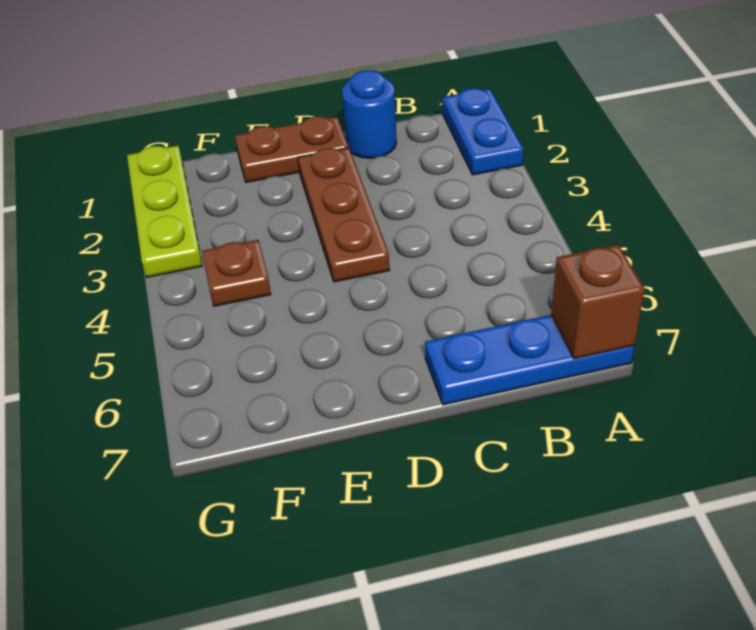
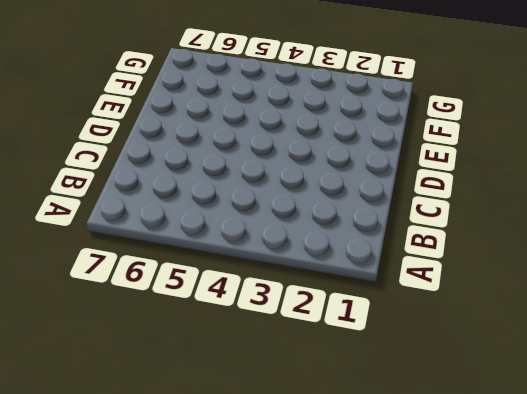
none -> blue 1x2 plate [442,88,524,175]
none -> blue 1x3 plate [425,315,634,405]

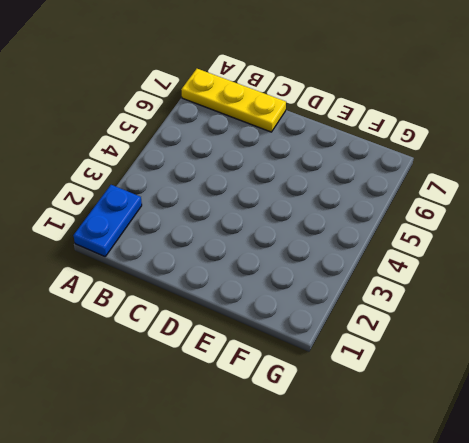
yellow 1x3 plate [181,69,286,132] -> blue 1x3 plate [425,315,634,405]
none -> blue 1x1 round brick [342,70,397,158]
none -> brown 1x2 plate [235,116,349,182]

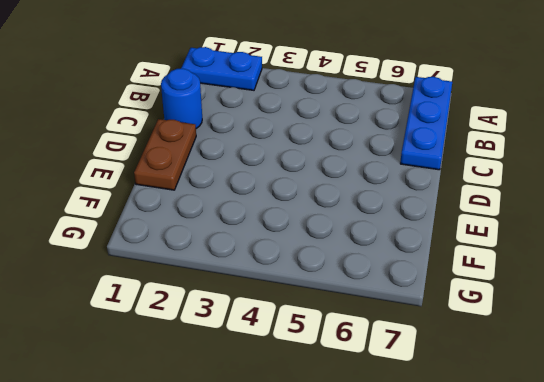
none -> brown 1x3 plate [298,148,390,282]
none -> brown 1x1 plate [202,240,271,306]

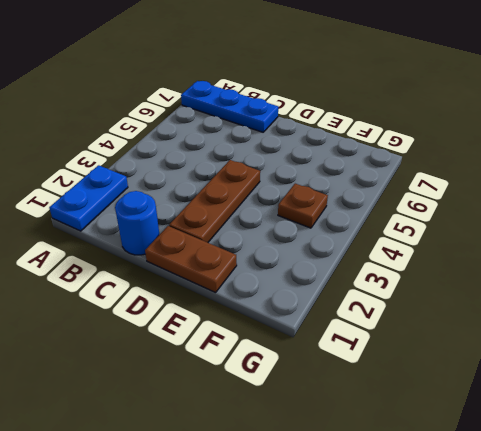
none -> lime 1x3 plate [127,146,202,277]
none -> brown 1x1 brick [551,245,645,359]

